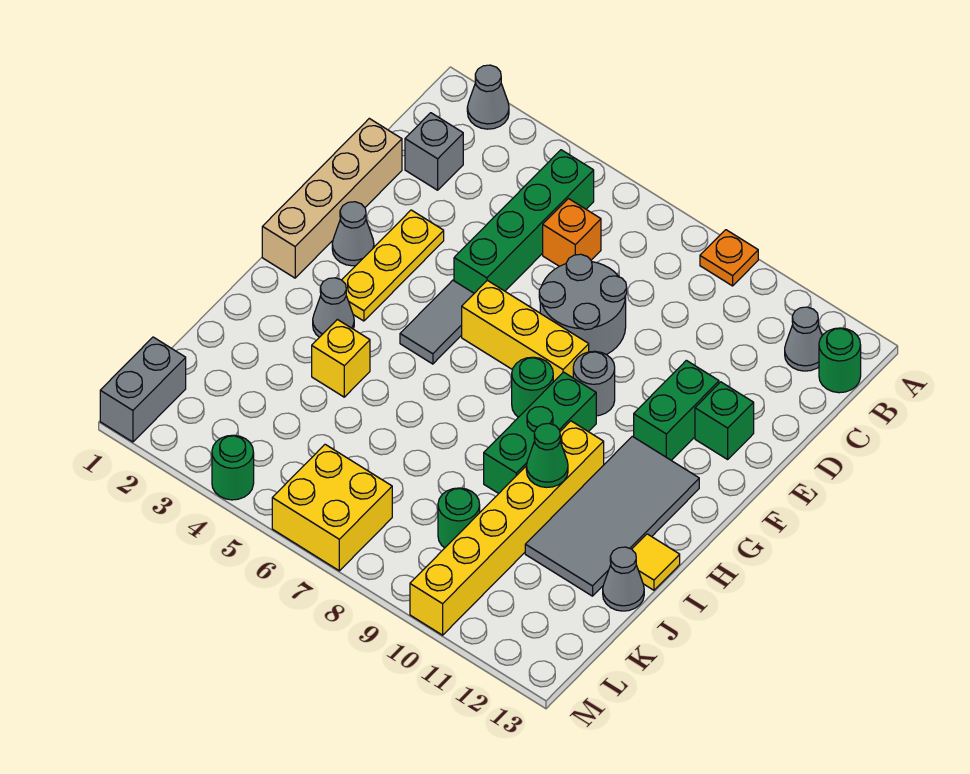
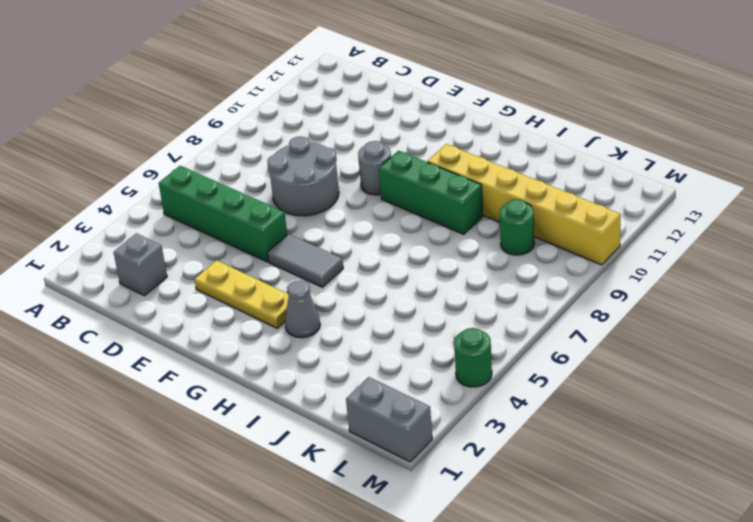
none -> grey 1x1 cone [467,65,509,129]
none -> orange 1x1 plate [700,230,758,286]
none -> grey 1x1 cone [785,307,822,371]

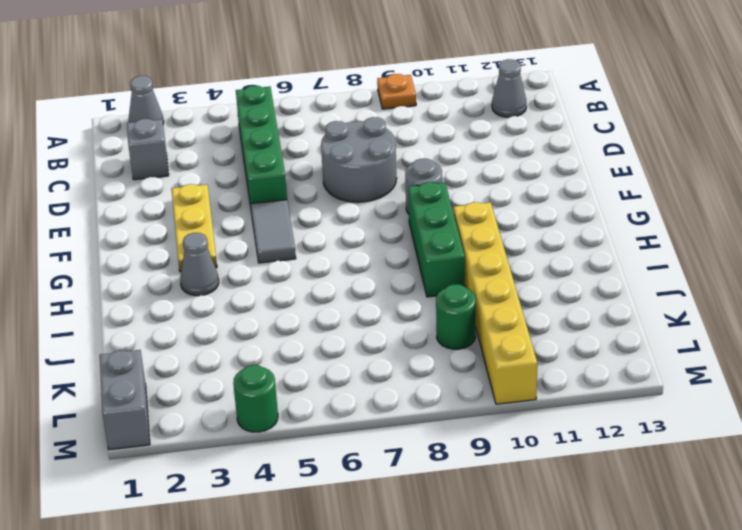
none -> green 1x1 round brick [819,328,861,393]
none -> orange 1x1 brick [543,199,601,266]
none -> tan 1x4 brick [262,118,402,278]

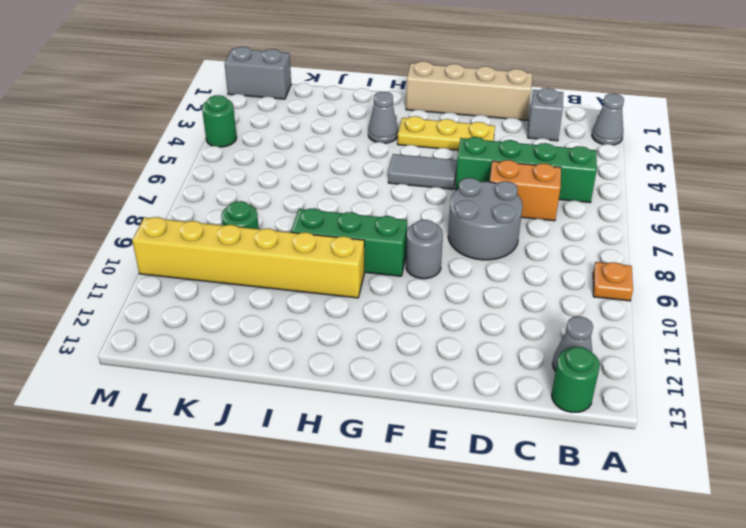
orange 1x2 brick [490,160,561,221] -> orange 1x1 brick [543,199,601,266]
none -> green 1x2 brick [634,360,719,460]
none -> green 1x1 brick [695,382,754,459]
none -> grey 1x1 cone [332,202,374,266]

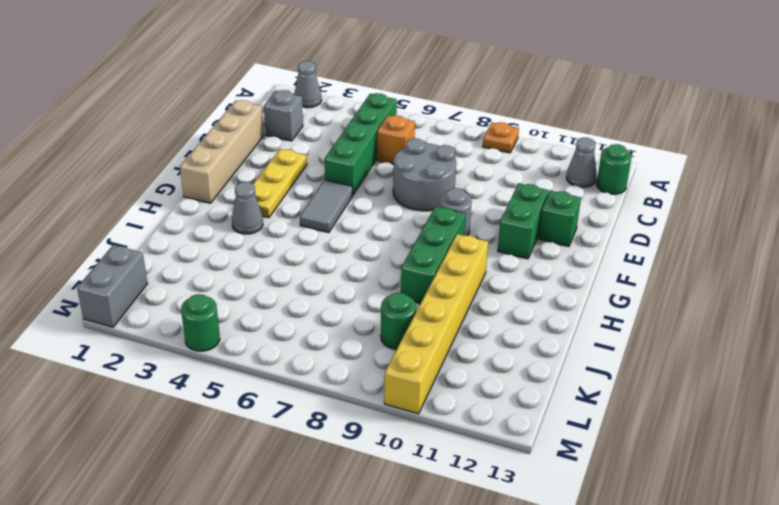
none -> grey 1x1 cone [332,202,374,266]
none -> yellow 1x3 brick [462,280,589,382]
none -> green 1x1 round brick [512,357,553,417]

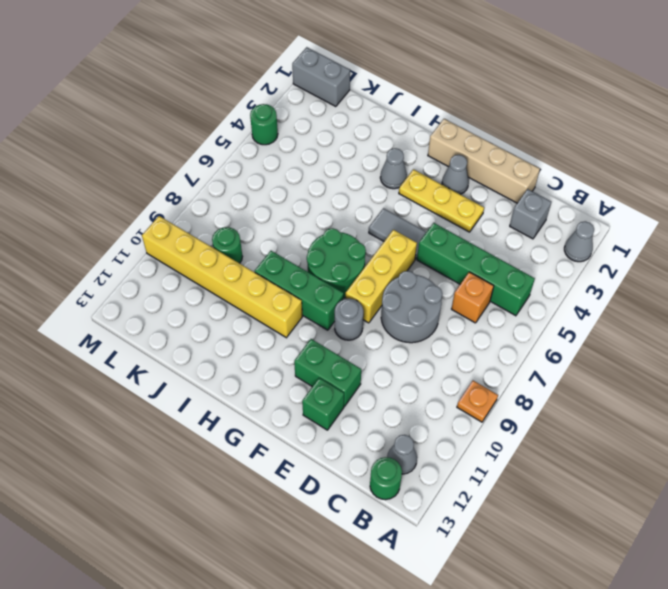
green 2x2 round brick [307,228,366,298] -> green 1x1 round brick [512,357,553,417]
none -> grey 2x4 tile [525,436,699,596]
none -> yellow 1x1 brick [312,319,370,397]
none -> yellow 1x1 tile [632,534,680,590]

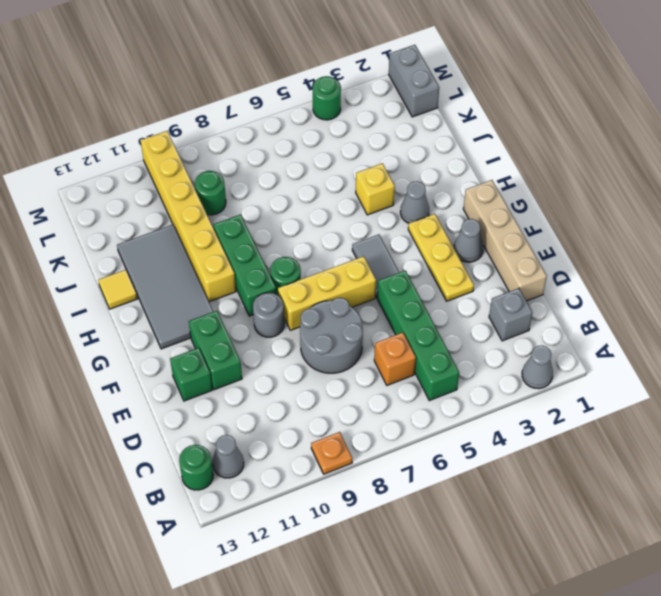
none -> grey 1x1 cone [603,547,644,611]
none -> yellow 2x2 brick [272,444,392,571]
none -> green 1x1 cone [526,423,568,487]

